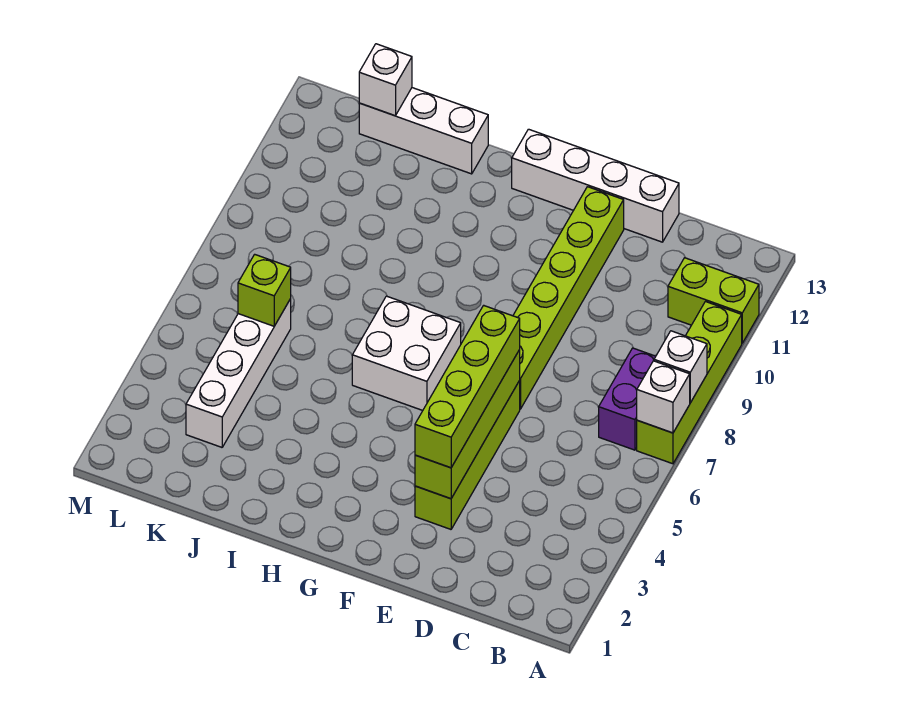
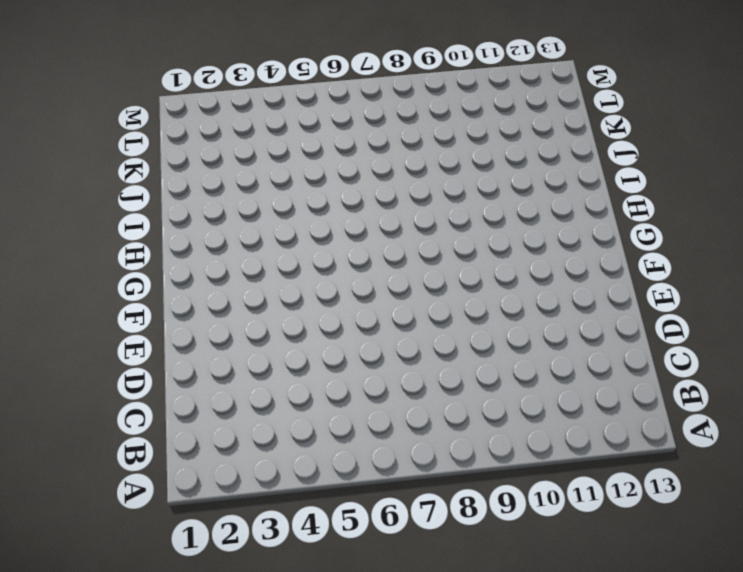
none -> lime 1x4 brick [637,302,742,464]
none -> lime 1x2 brick [668,258,759,343]
none -> purple 1x2 brick [599,348,656,450]

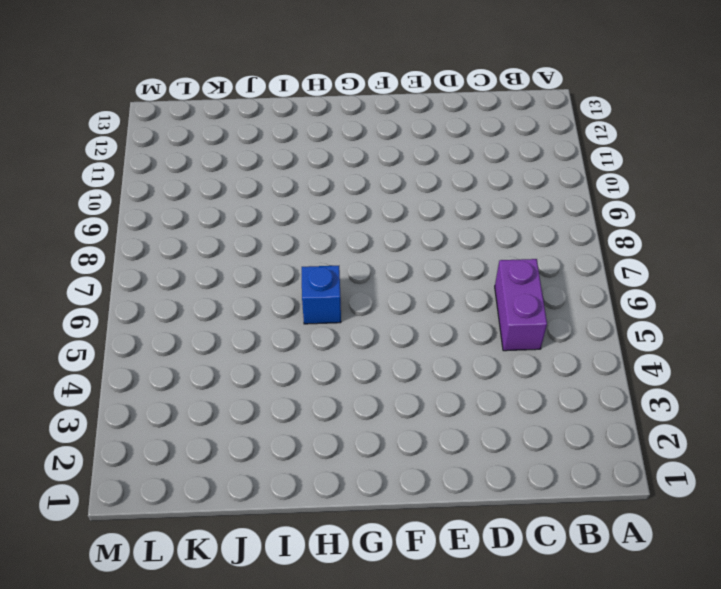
purple 1x2 brick [495,259,547,351] -> purple 1x2 brick moved to [599,348,656,450]
blue 1x1 brick [302,266,341,324] -> white 2x2 brick [352,296,461,410]
none -> lime 1x4 brick [637,302,742,464]
none -> lime 1x2 brick [668,258,759,343]
none -> white 1x4 brick [512,129,679,242]

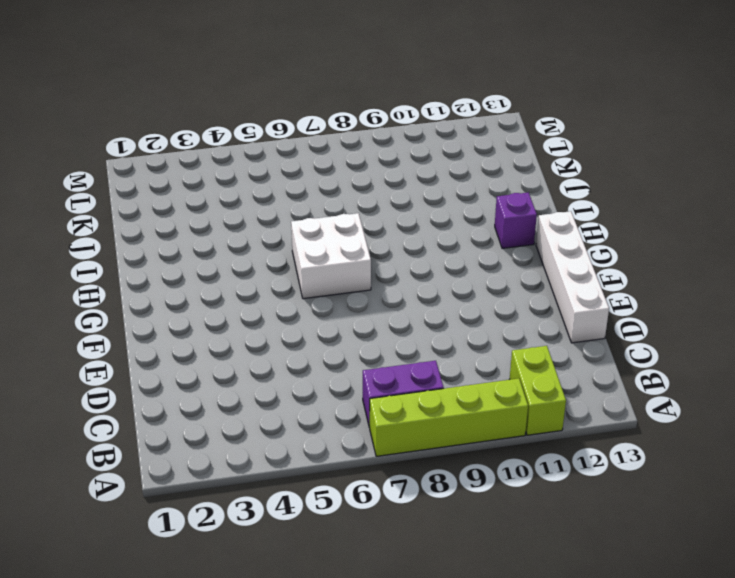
purple 1x1 brick [495,193,537,248] -> none
none -> lime 1x4 brick [415,381,520,529]
none -> lime 1x6 brick [513,187,624,409]
none -> white 1x3 brick [359,88,488,174]

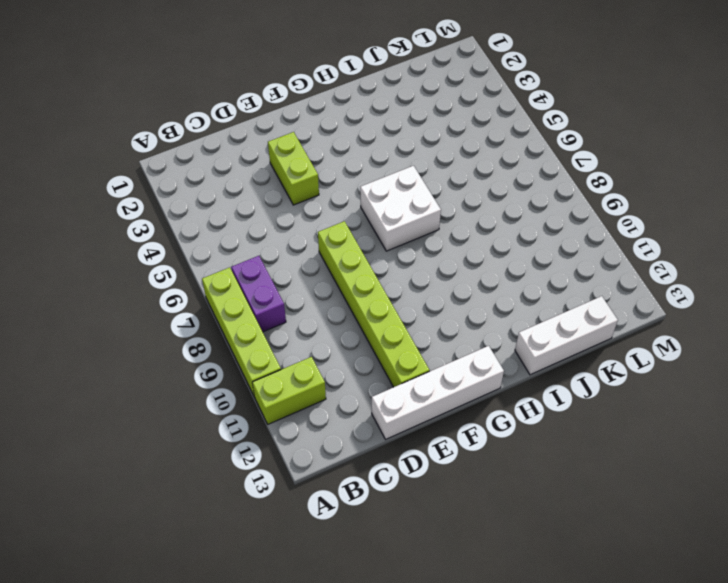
lime 1x2 brick [268,132,319,205] -> lime 1x4 brick [415,381,520,529]
none -> white 1x4 brick [186,299,291,447]
none -> white 1x1 brick [637,361,690,433]
none -> white 1x1 brick [654,331,707,403]

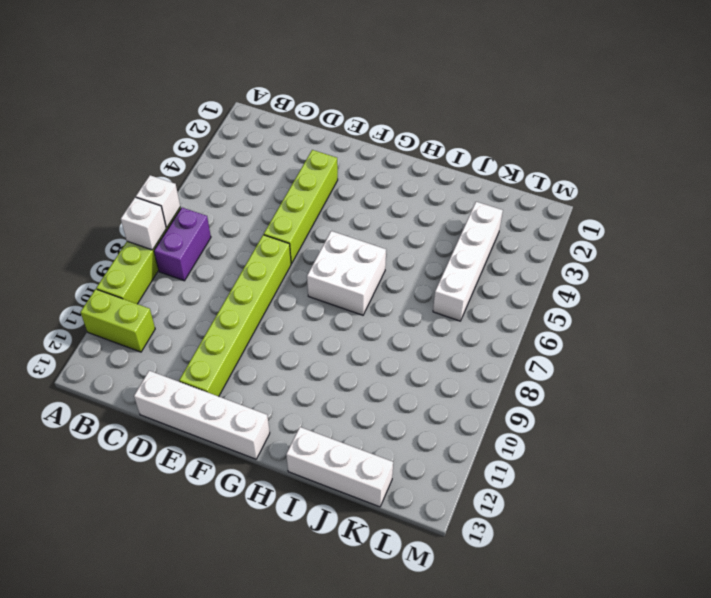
none -> lime 1x4 brick [415,350,520,499]
none -> lime 1x1 brick [238,254,291,326]
none -> white 1x1 brick [359,44,412,116]

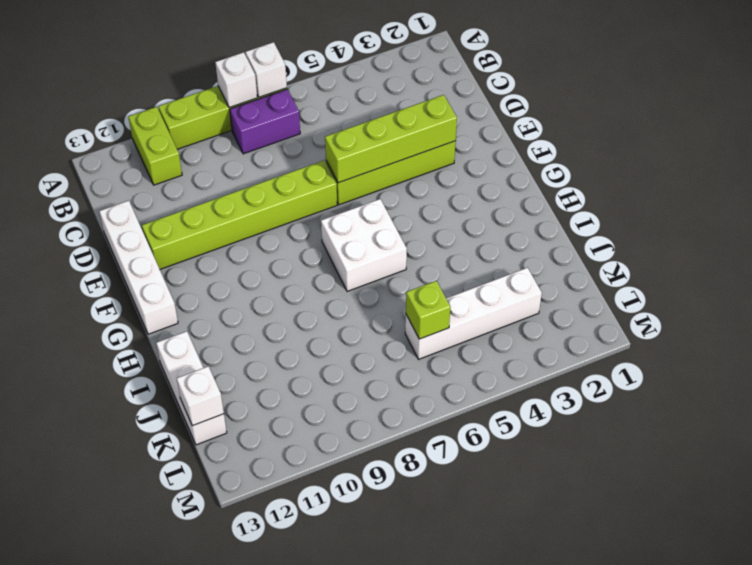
none -> lime 1x4 brick [415,305,520,468]

